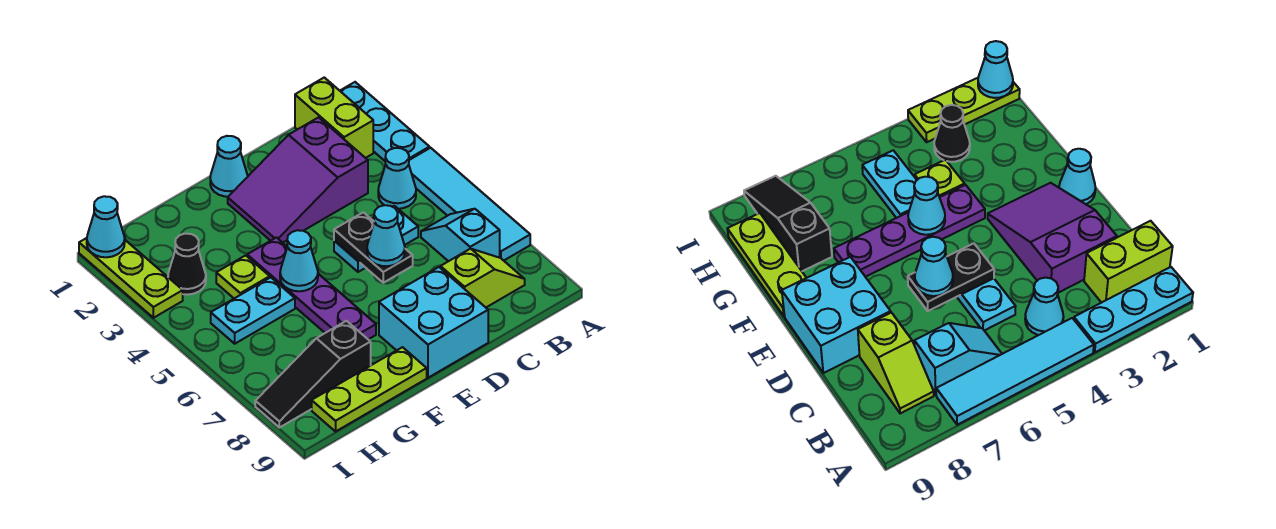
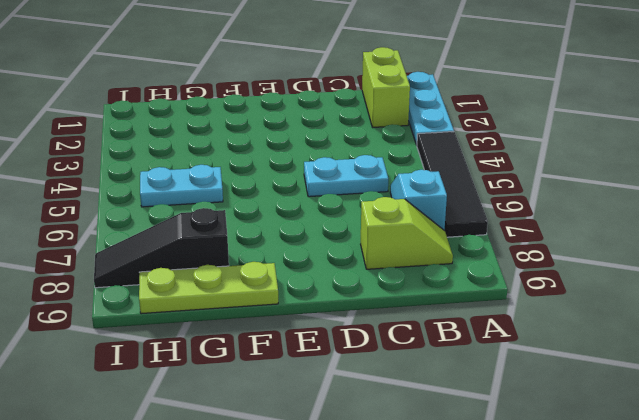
black 1x4 tile [417,132,488,237] -> cyan 1x4 tile [409,148,530,261]
none -> cyan 1x1 cone [378,148,416,209]
none -> purple 2x3 slope [228,117,368,243]
none -> cyan 2x2 brick [379,267,488,378]

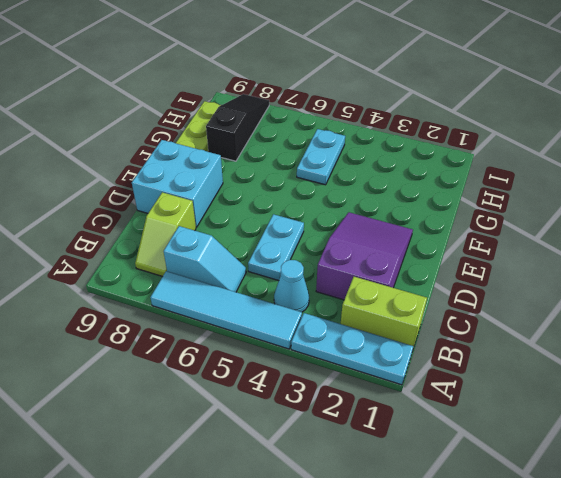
none -> cyan 1x1 cone [210,136,248,197]
none -> purple 1x4 plate [247,238,376,340]
none -> lime 1x1 plate [216,255,270,298]

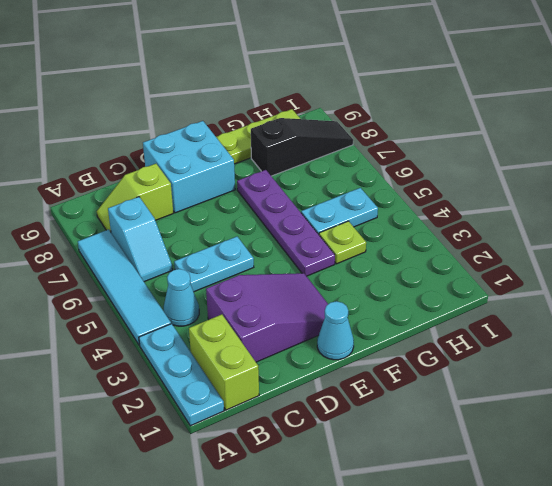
none -> black 1x1 cone [168,234,206,295]
none -> lime 1x3 plate [79,238,183,318]
none -> black 1x2 plate [334,212,413,283]

